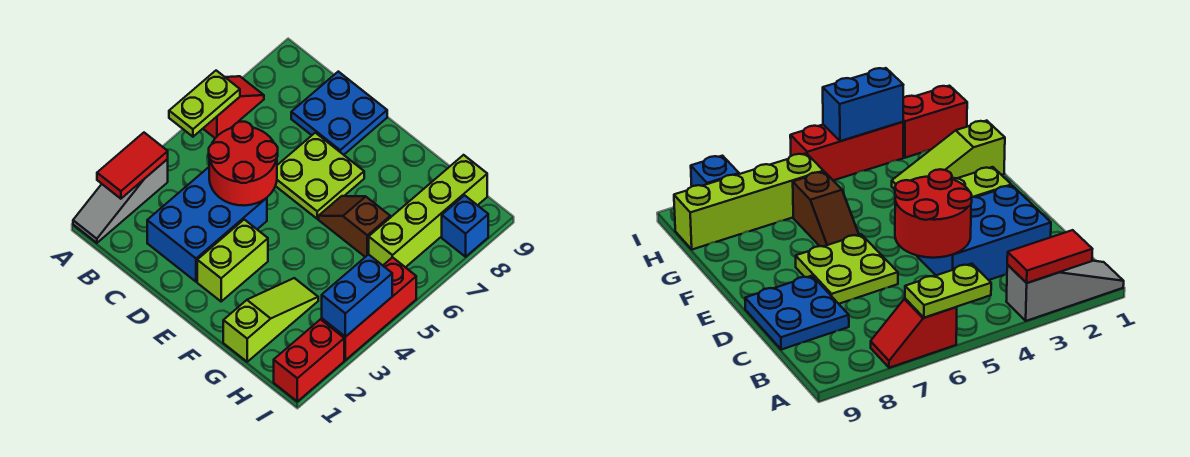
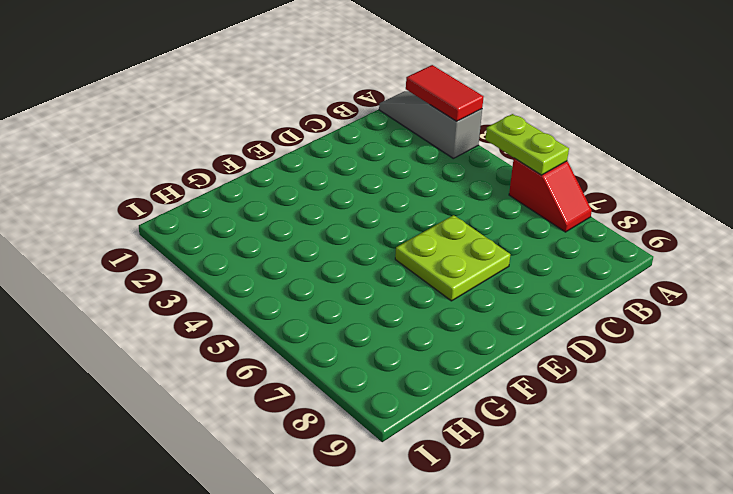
none -> blue 2x3 brick [147,167,267,282]
none -> blue 2x2 plate [291,72,387,155]
none -> lime 1x2 brick [197,220,268,301]

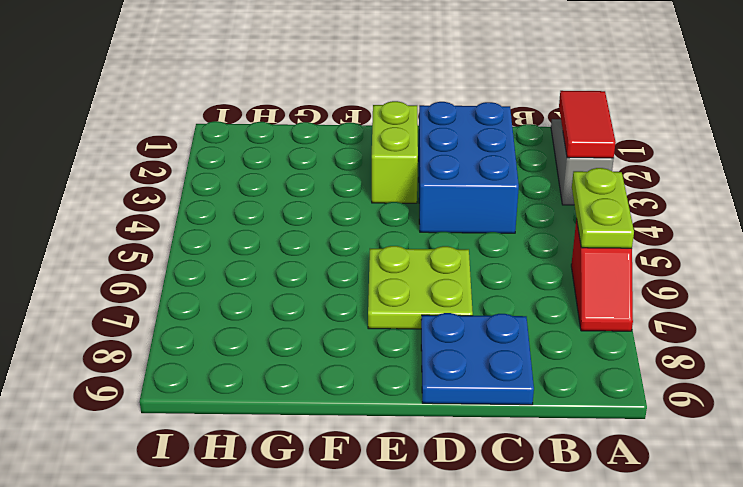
none -> brown 1x2 slope [319,196,390,257]
none -> lime 1x3 slope [223,278,318,362]
none -> lime 1x4 brick [369,155,487,267]

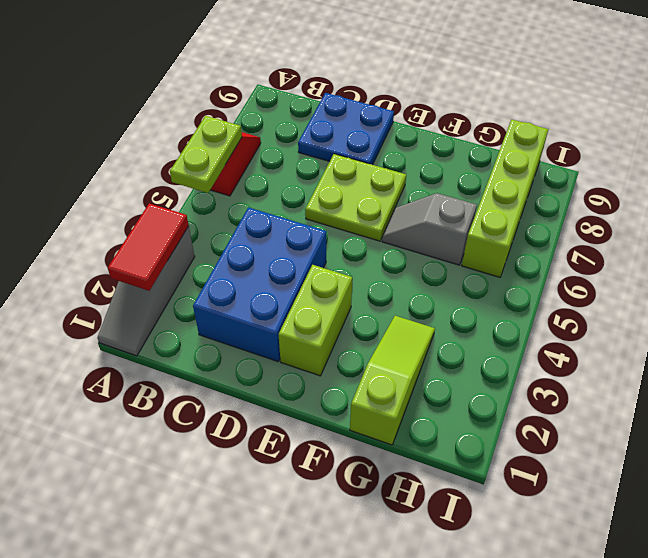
grey 1x2 slope [382,193,477,265] -> brown 1x2 slope [319,196,390,257]
none -> red 1x2 brick [274,319,344,401]
none -> red 1x3 brick [322,257,416,360]
none -> blue 1x1 brick [442,195,488,257]

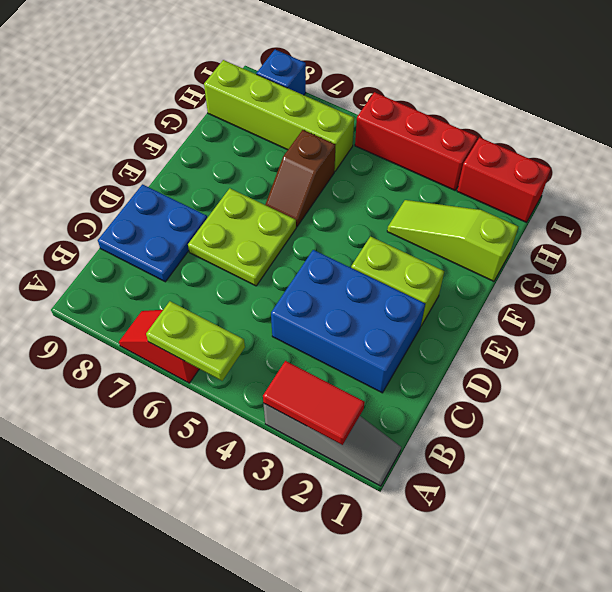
none -> red 2x2 round brick [209,122,278,206]
none -> blue 1x2 brick [322,254,392,337]

